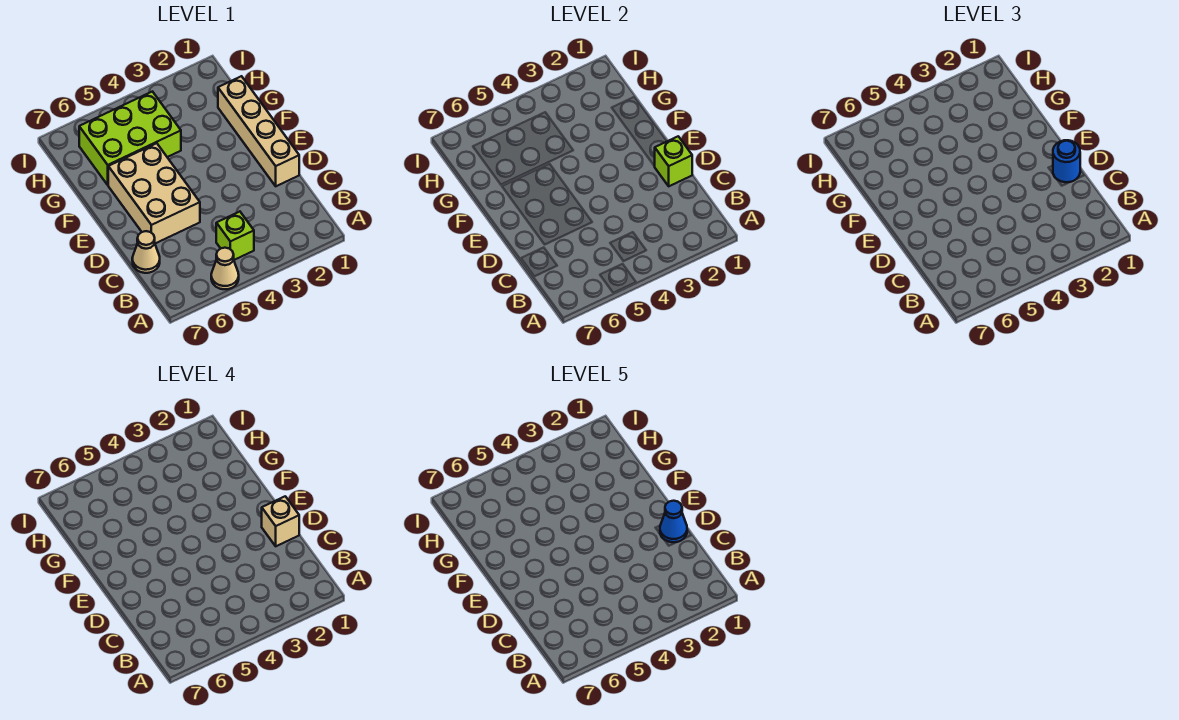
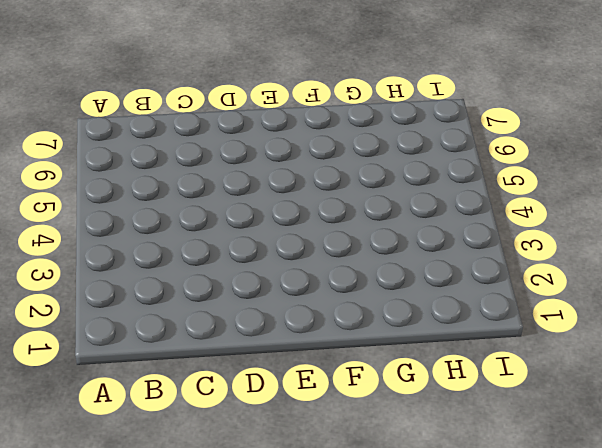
none -> tan 1x1 cone [211,248,239,289]
none -> lime 1x1 brick [216,212,254,260]

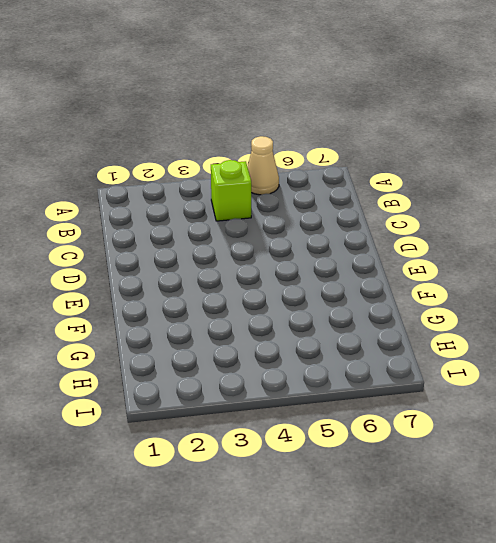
none -> tan 1x1 cone [132,231,160,273]
none -> tan 1x4 brick [218,76,299,186]

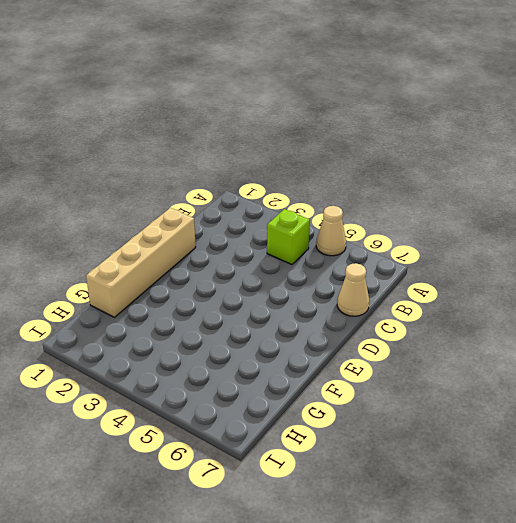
none -> tan 2x3 brick [108,143,200,243]
none -> lime 2x3 brick [79,92,181,185]

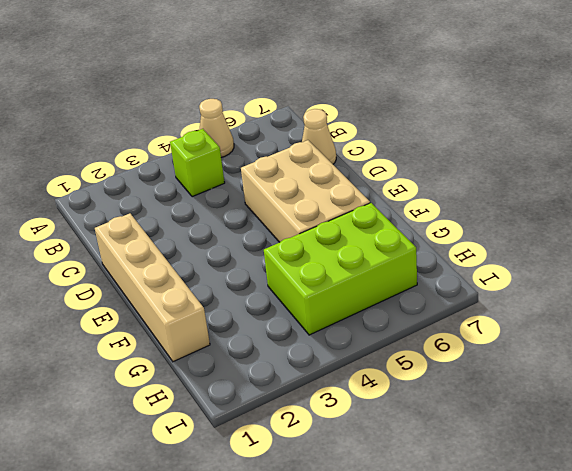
none -> lime 1x1 brick [655,136,692,186]
none -> blue 1x1 round brick [1053,140,1080,182]

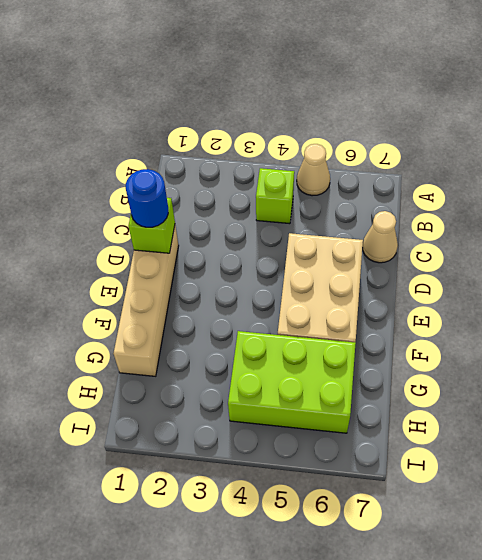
none -> tan 1x1 brick [262,496,299,546]
none -> blue 1x1 cone [660,501,687,542]

